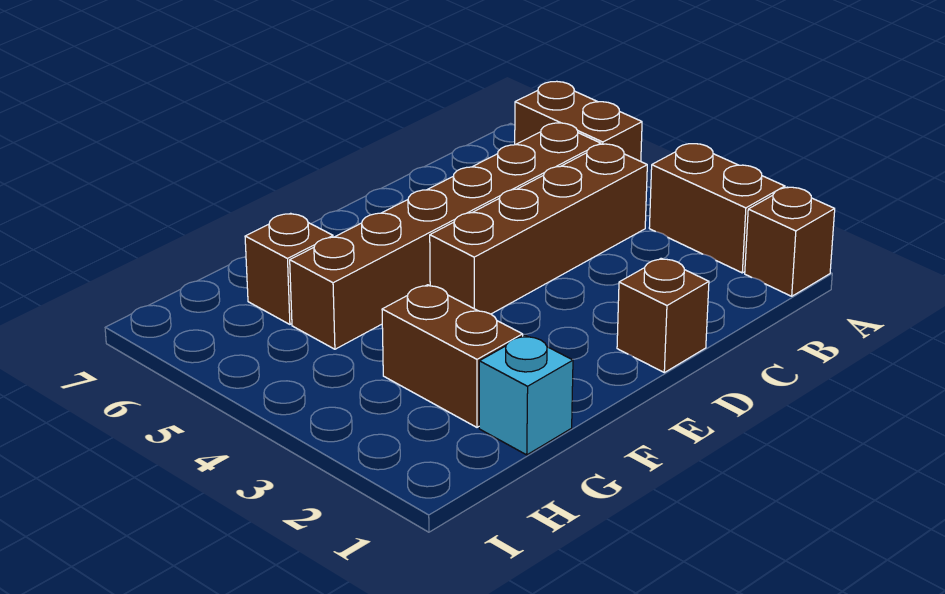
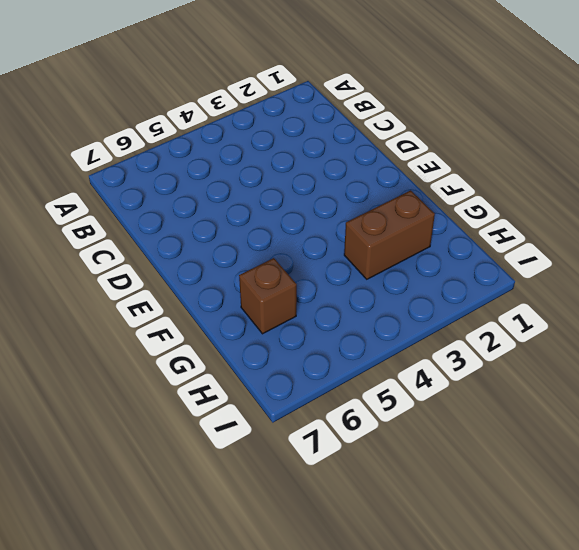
none -> brown 1x1 brick [745,187,835,296]
none -> brown 1x2 brick [649,144,785,273]

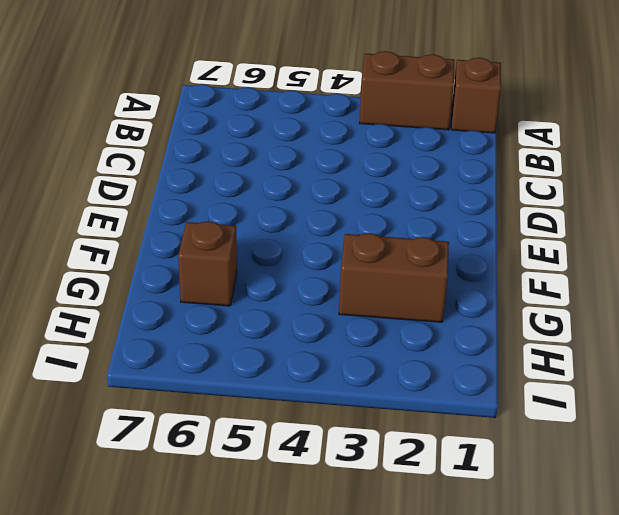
none -> brown 1x2 brick [515,81,642,161]
none -> brown 1x4 brick [430,144,647,314]

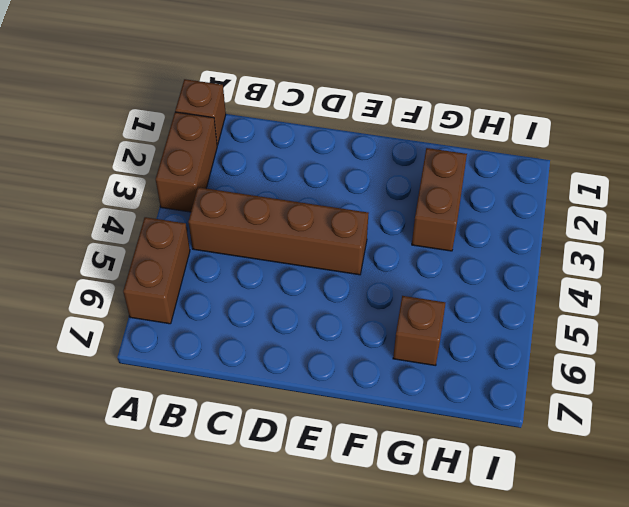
none -> brown 1x6 brick [290,123,601,349]
none -> brown 1x1 brick [617,258,709,372]

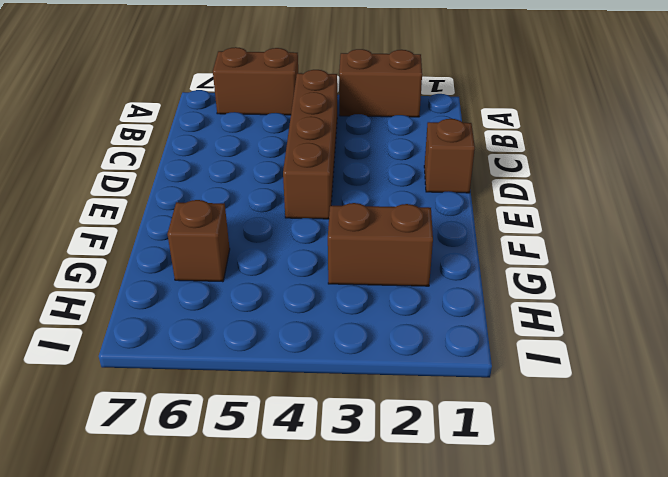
none -> brown 1x1 brick [745,187,835,296]
none -> brown 1x6 brick [290,123,601,349]

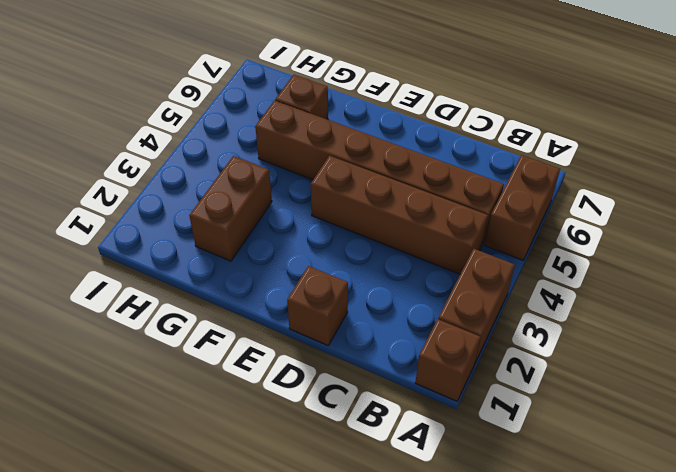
none -> cyan 1x1 brick [479,335,573,455]

